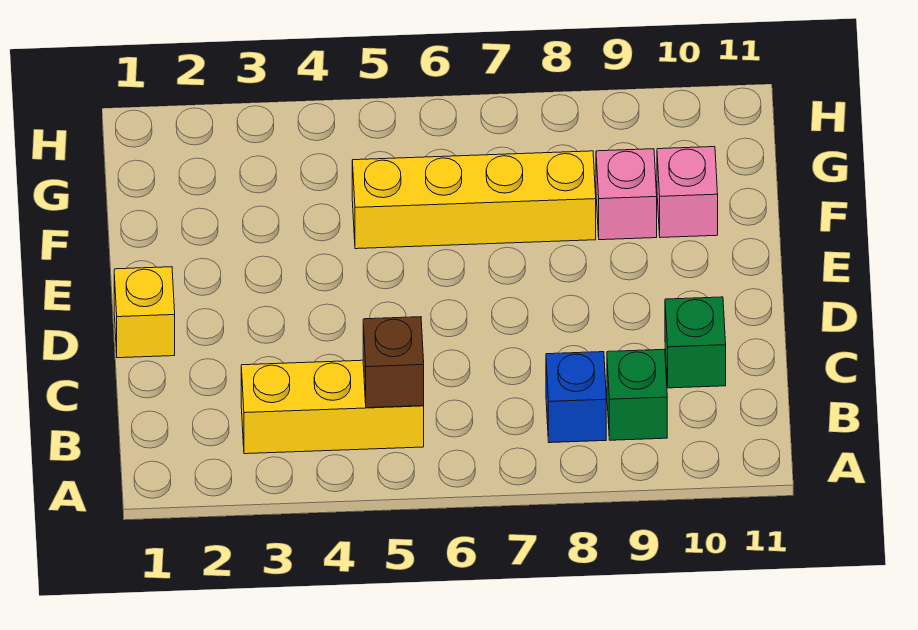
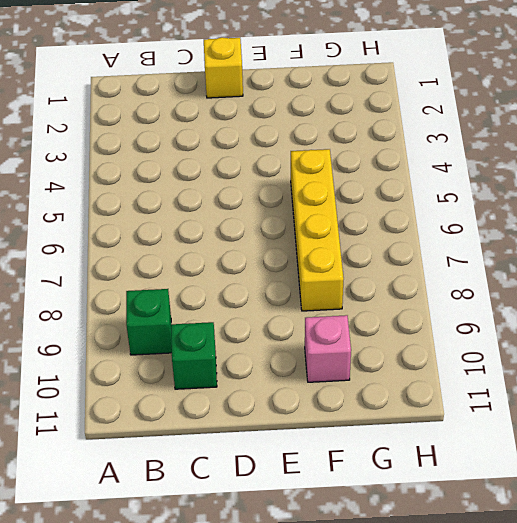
none -> yellow 1x3 brick [241,360,424,454]
none -> blue 1x1 brick [546,352,606,443]

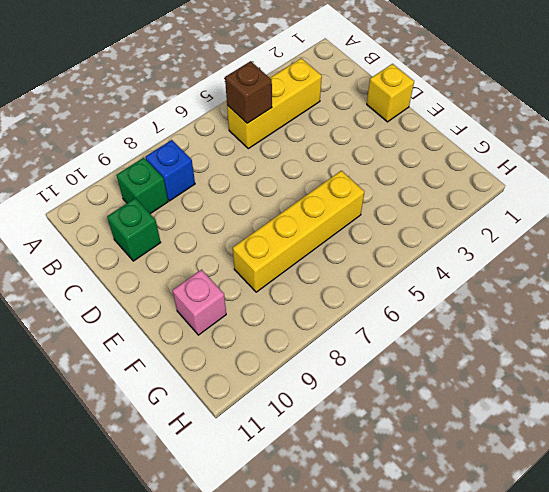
none -> pink 1x1 brick [596,149,657,240]

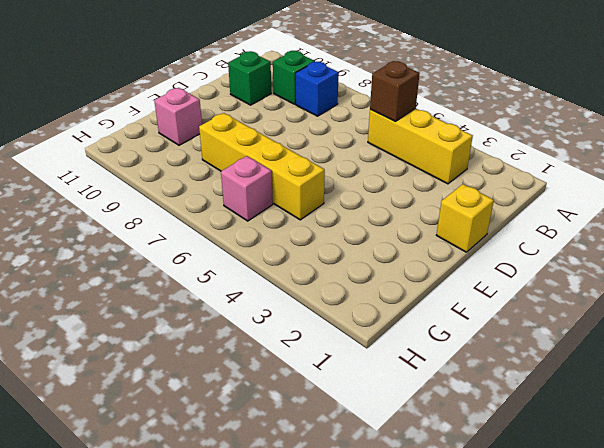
pink 1x1 brick [221,156,273,221] -> pink 1x1 brick moved to [596,149,657,240]

